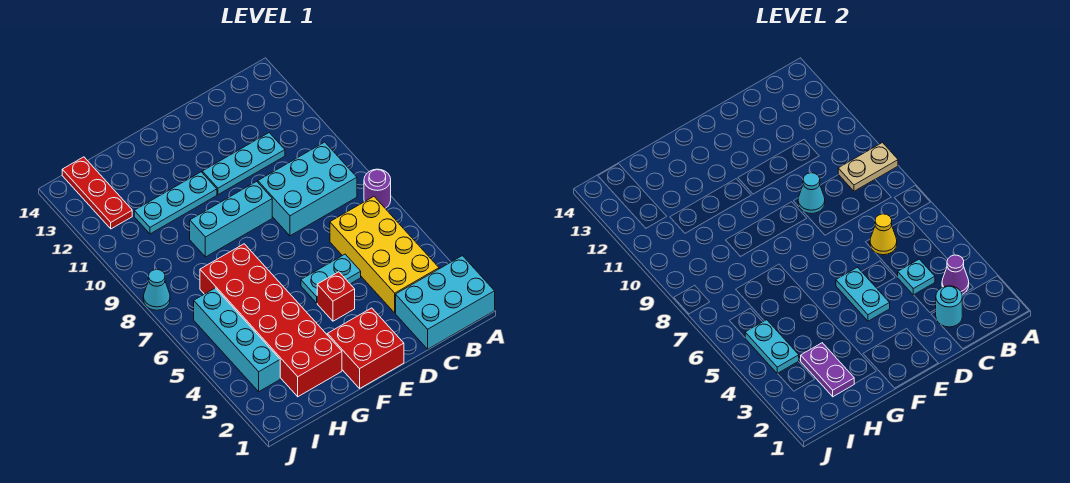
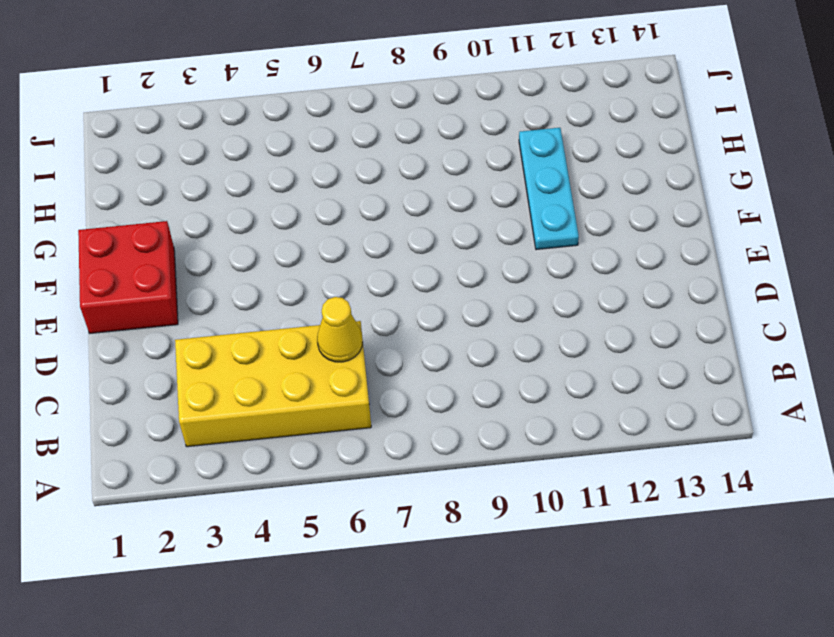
none -> cyan 2x3 brick [396,256,495,349]
none -> purple 1x1 round brick [364,169,391,208]
none -> cyan 2x3 brick [258,142,357,236]

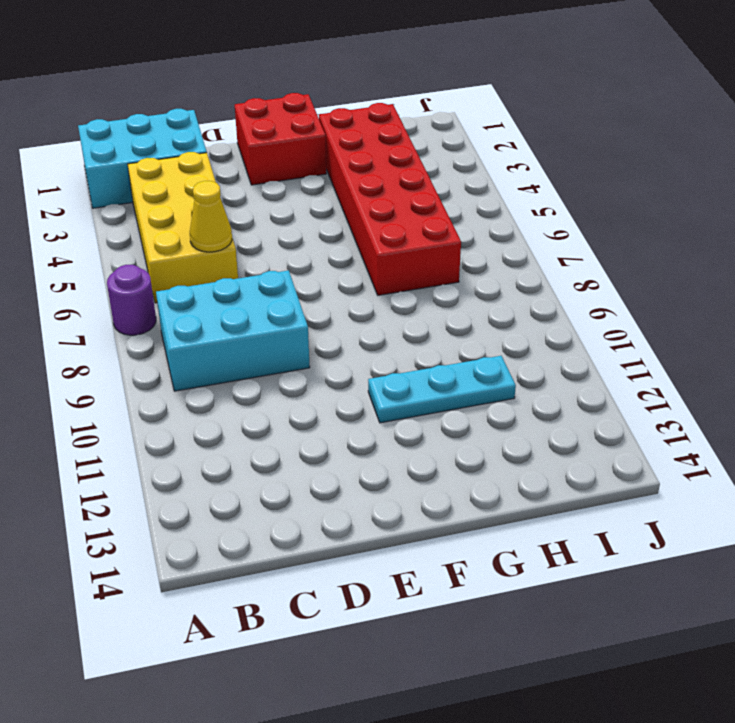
none -> cyan 1x3 plate [202,133,285,195]
none -> cyan 1x2 plate [301,254,361,303]
none -> red 1x1 brick [317,272,355,321]

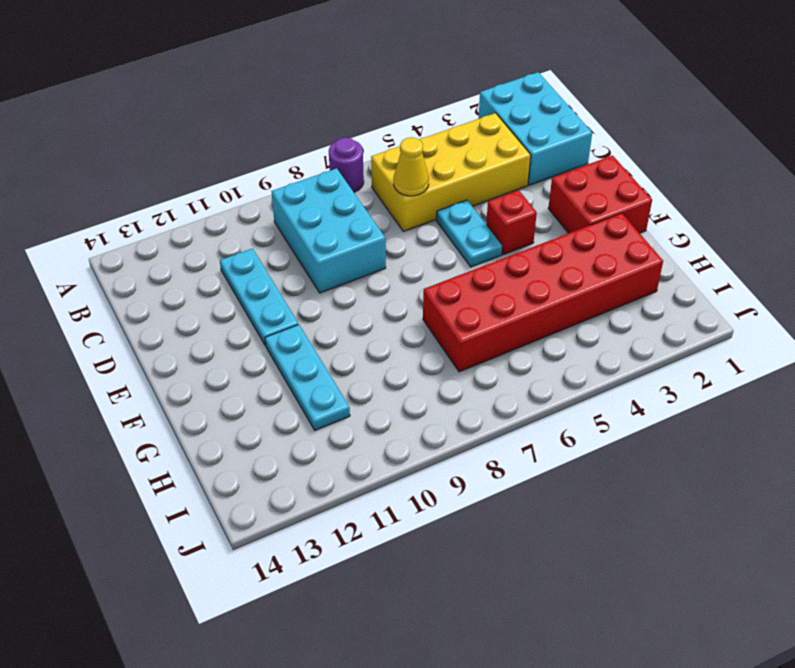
none -> cyan 1x3 brick [190,181,272,257]
none -> cyan 1x4 brick [194,288,280,392]
none -> red 1x3 plate [62,157,132,229]

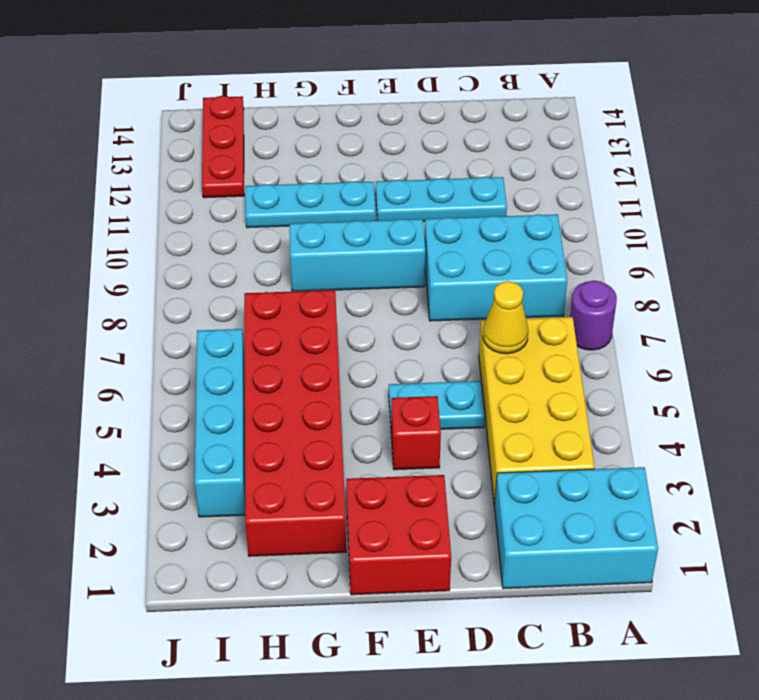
none -> cyan 1x1 cone [143,269,170,310]
none -> tan 1x2 plate [838,143,898,191]
none -> purple 1x1 cone [942,255,969,294]

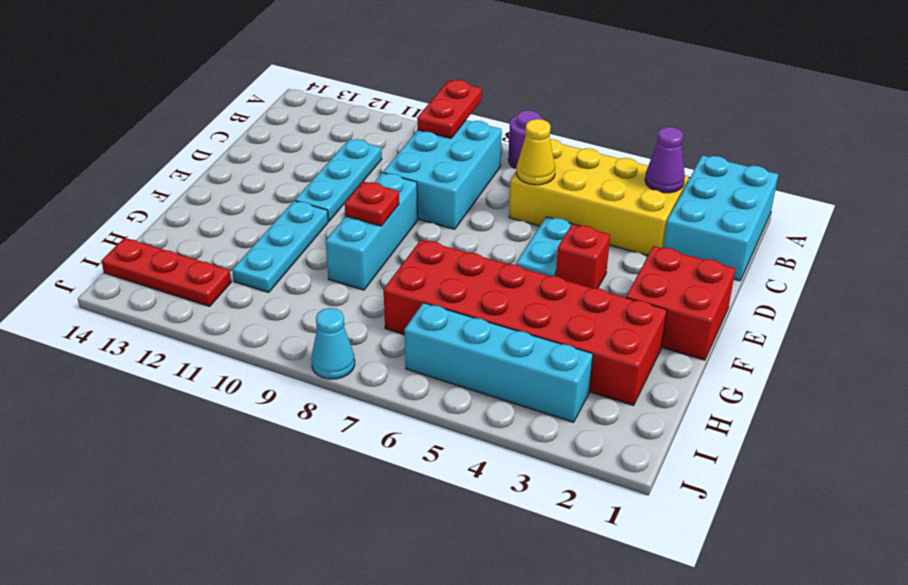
red 1x2 plate [417,80,482,138] -> tan 1x2 plate [838,143,898,191]
red 1x1 plate [345,181,399,226] -> none
none -> cyan 1x1 round brick [935,286,962,327]
none -> cyan 1x1 plate [898,259,935,295]
none -> cyan 1x1 cone [798,173,825,214]

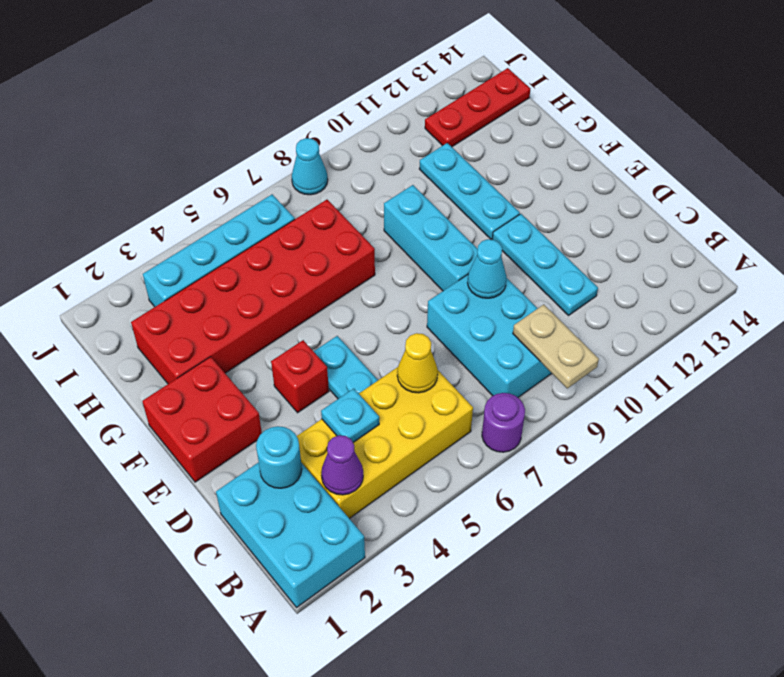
none -> cyan 1x2 plate [836,267,890,321]
none -> purple 1x2 plate [801,343,854,397]
none -> cyan 1x2 plate [745,320,799,374]

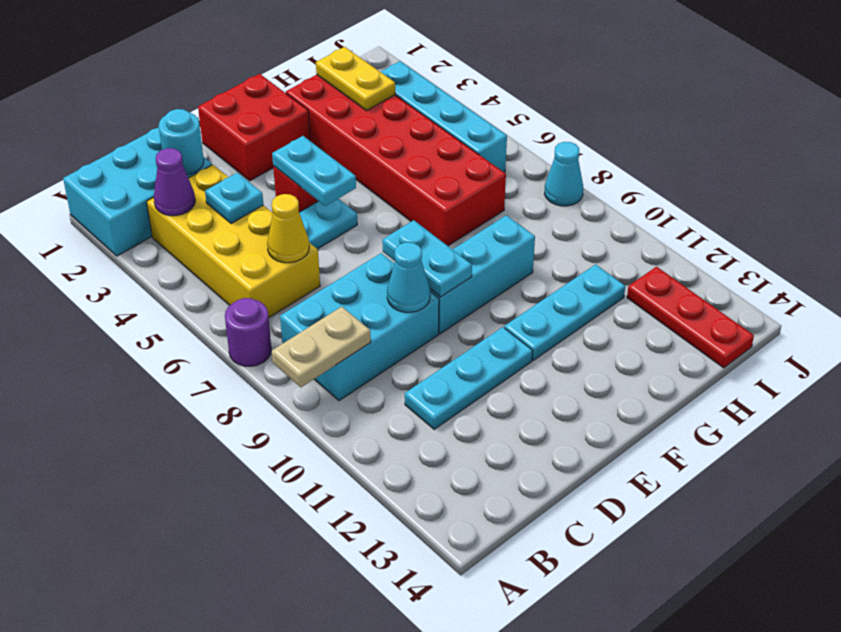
cyan 1x2 plate [382,220,472,297] -> cyan 1x2 plate moved to [745,320,799,374]
yellow 1x2 plate [316,47,395,111] -> purple 1x2 plate [801,343,854,397]

